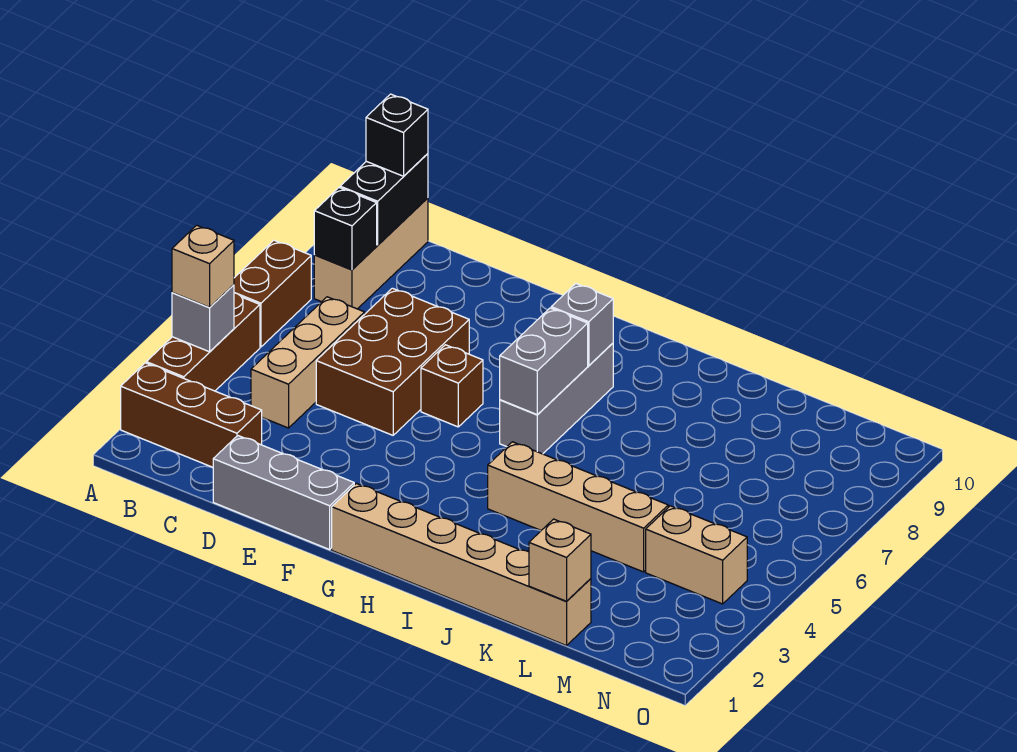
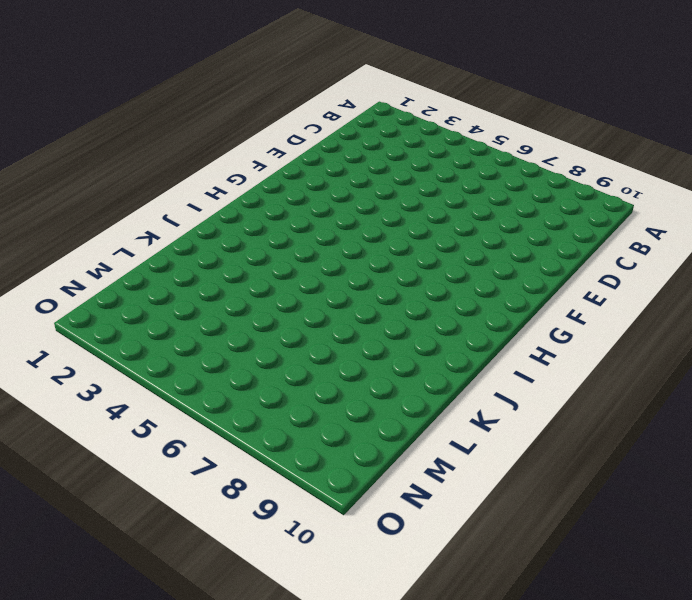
none -> brown 1x3 brick [121,363,262,467]
none -> brown 1x3 brick [146,293,260,391]
none -> brown 1x2 brick [234,240,311,347]

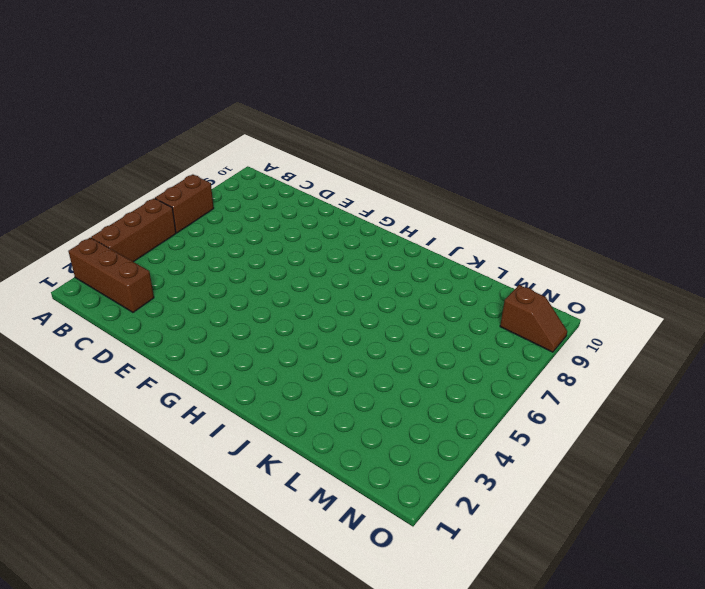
brown 1x2 slope [500,285,567,352] -> none
none -> tan 1x3 brick [314,198,428,309]
none -> tan 1x3 brick [251,297,365,428]
none -> grey 1x3 brick [213,436,354,550]

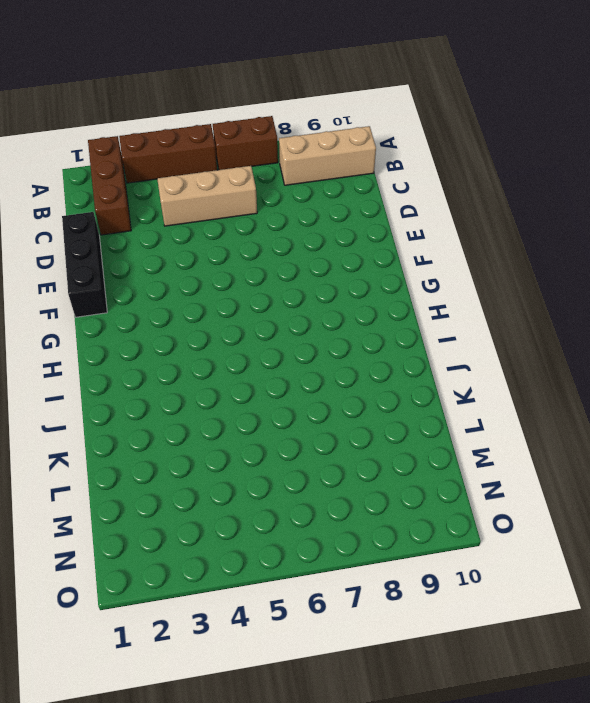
black 1x3 brick [62,212,107,317] -> grey 1x3 brick [213,436,354,550]
none -> brown 2x3 brick [316,288,469,435]
none -> brown 1x1 brick [421,345,483,427]
none -> tan 1x6 brick [332,483,591,646]

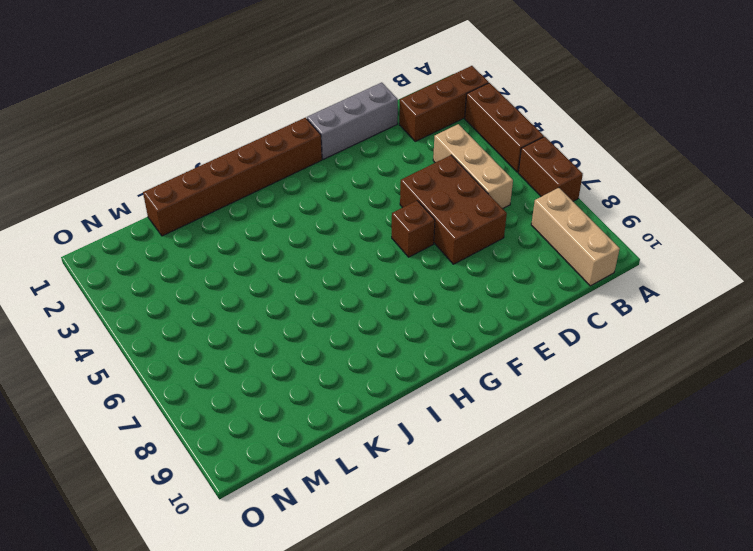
brown 1x6 brick [143,118,322,236] -> tan 1x6 brick [332,483,591,646]
none -> grey 1x3 brick [500,343,613,454]
none -> tan 1x4 brick [488,442,668,572]
none -> tan 1x2 brick [646,506,747,604]

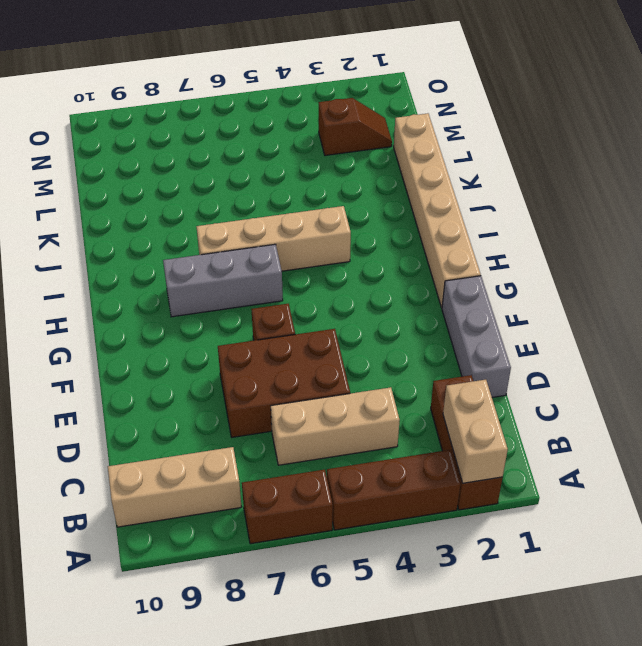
tan 1x2 brick [443,380,508,483] -> tan 1x2 brick moved to [646,506,747,604]
tan 1x4 brick [196,206,351,271] -> tan 1x4 brick turned to [488,442,668,572]
brown 1x2 slope [319,98,392,155] -> none
none -> grey 1x1 brick [172,285,234,352]
none -> black 1x1 brick [314,188,377,270]
none -> black 1x2 brick [340,154,428,245]

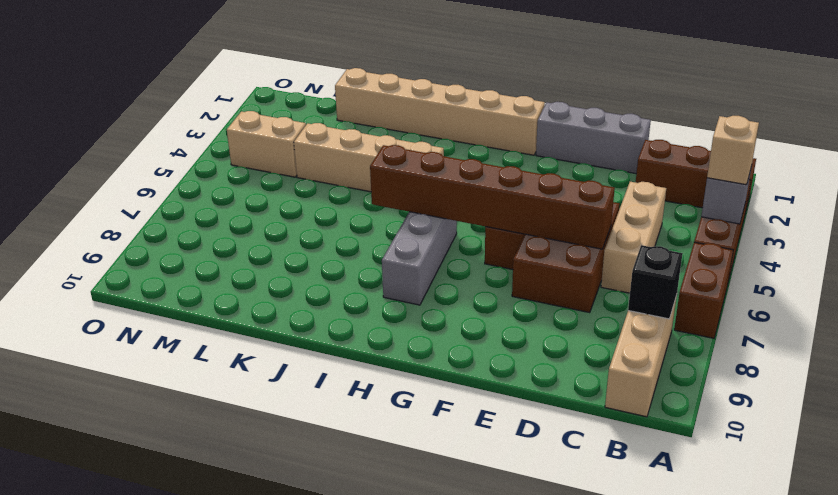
brown 1x6 brick [370,145,615,249] -> grey 1x2 brick [500,308,588,414]
none -> black 1x2 brick [340,154,428,245]
none -> grey 1x1 brick [551,284,613,366]
none -> tan 1x1 brick [529,519,591,601]

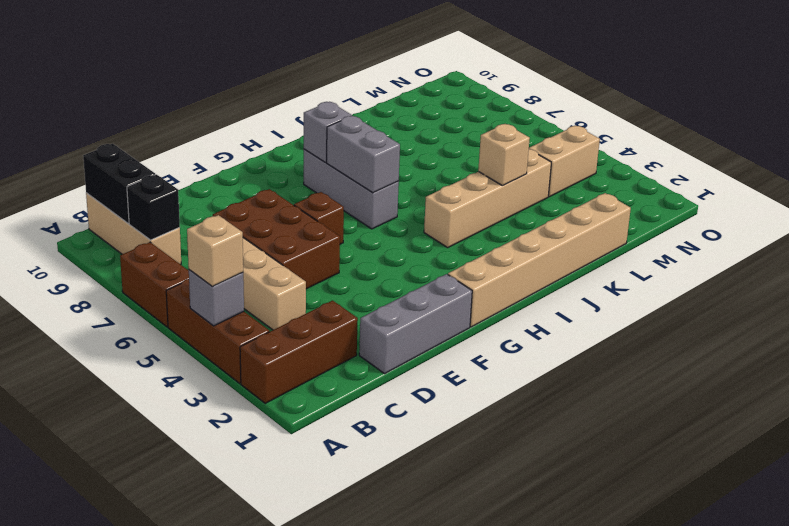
tan 1x1 brick [478,124,530,185] -> tan 1x1 brick moved to [529,519,591,601]
none -> black 1x1 brick [366,94,428,176]

